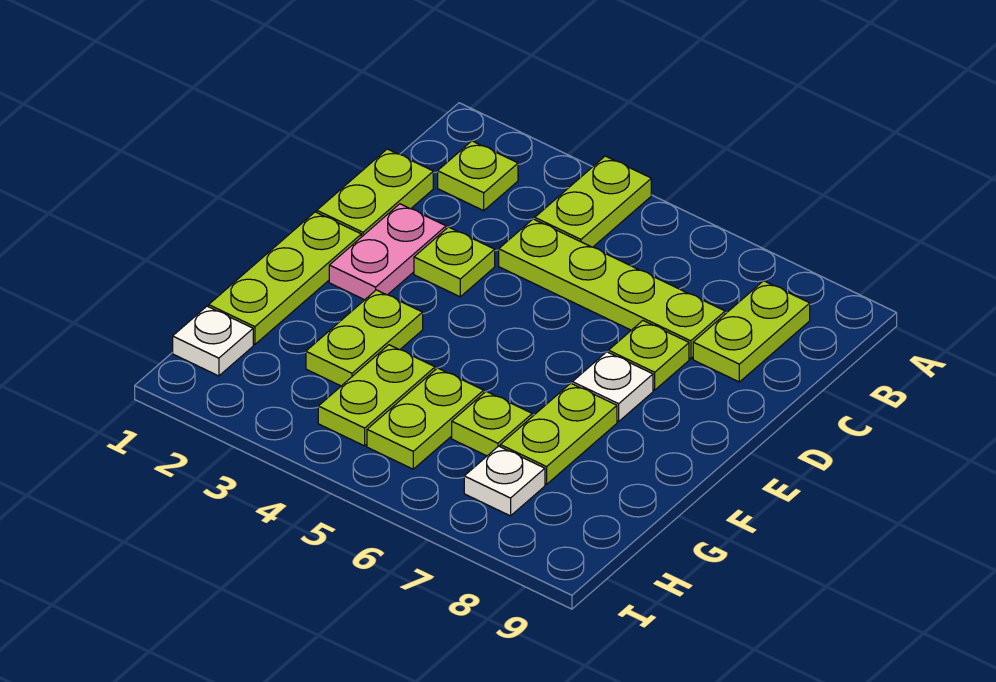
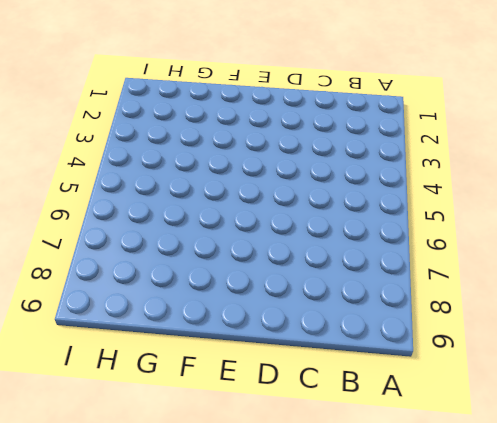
none -> lime 1x2 plate [535,156,651,247]
none -> lime 1x1 plate [438,141,518,211]
none -> lime 1x2 plate [693,281,810,382]

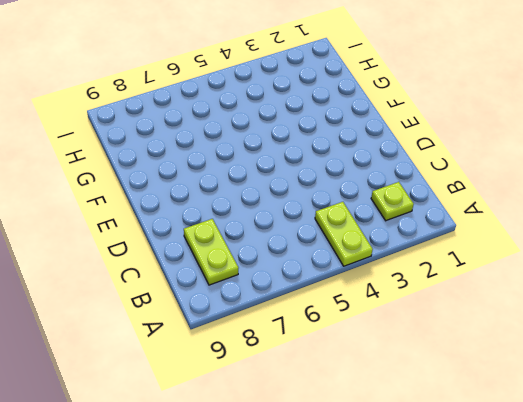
none -> lime 1x2 plate [317,149,433,237]
none -> lime 1x4 plate [499,219,725,359]
none -> pink 1x2 plate [329,204,446,300]

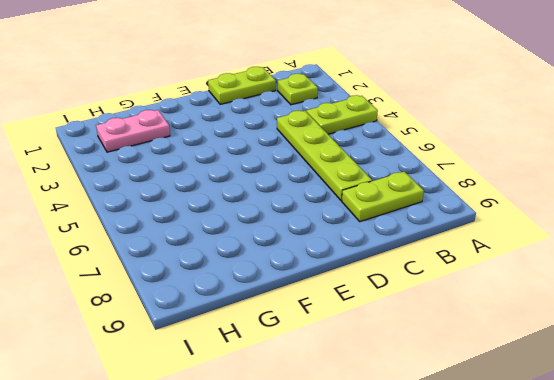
pink 1x2 plate [96,110,170,152] -> pink 1x2 plate moved to [329,204,446,300]
none -> lime 1x1 plate [414,227,495,297]
none -> lime 1x1 plate [608,321,689,390]
none -> lime 1x3 plate [209,212,361,345]

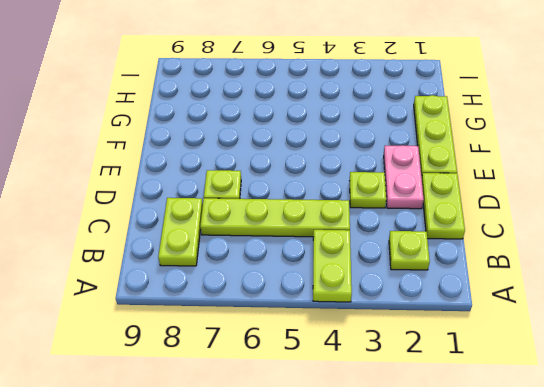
none -> white 1x1 plate [572,352,653,421]
none -> lime 1x2 plate [306,290,423,386]
none -> lime 1x2 plate [500,383,617,484]

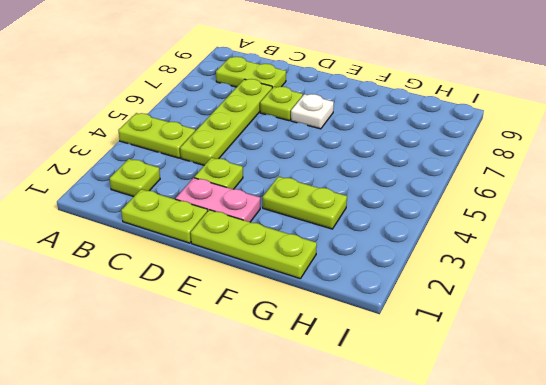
none -> lime 1x2 plate [500,383,617,484]
none -> lime 1x2 plate [318,345,435,446]
none -> lime 1x2 plate [367,368,484,469]

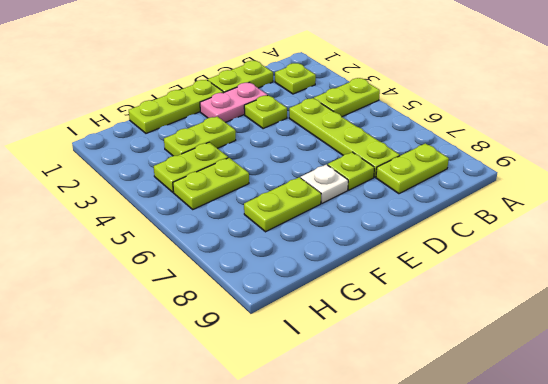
none -> lime 1x1 plate [452,391,532,456]
none -> white 1x1 plate [173,306,253,376]
none -> white 1x1 plate [464,446,545,516]

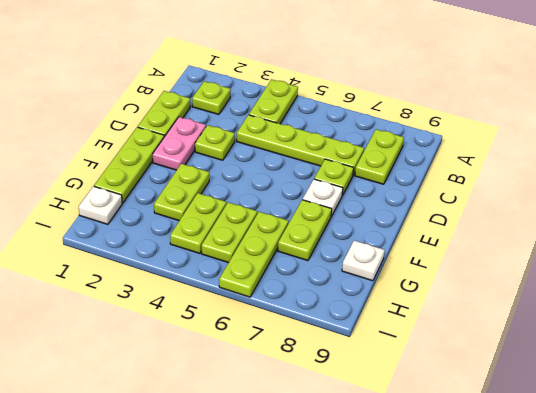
lime 1x3 plate [219,212,289,297] -> lime 1x1 plate [452,391,532,456]
white 1x1 plate [342,241,385,281] -> white 1x1 plate moved to [464,446,545,516]

